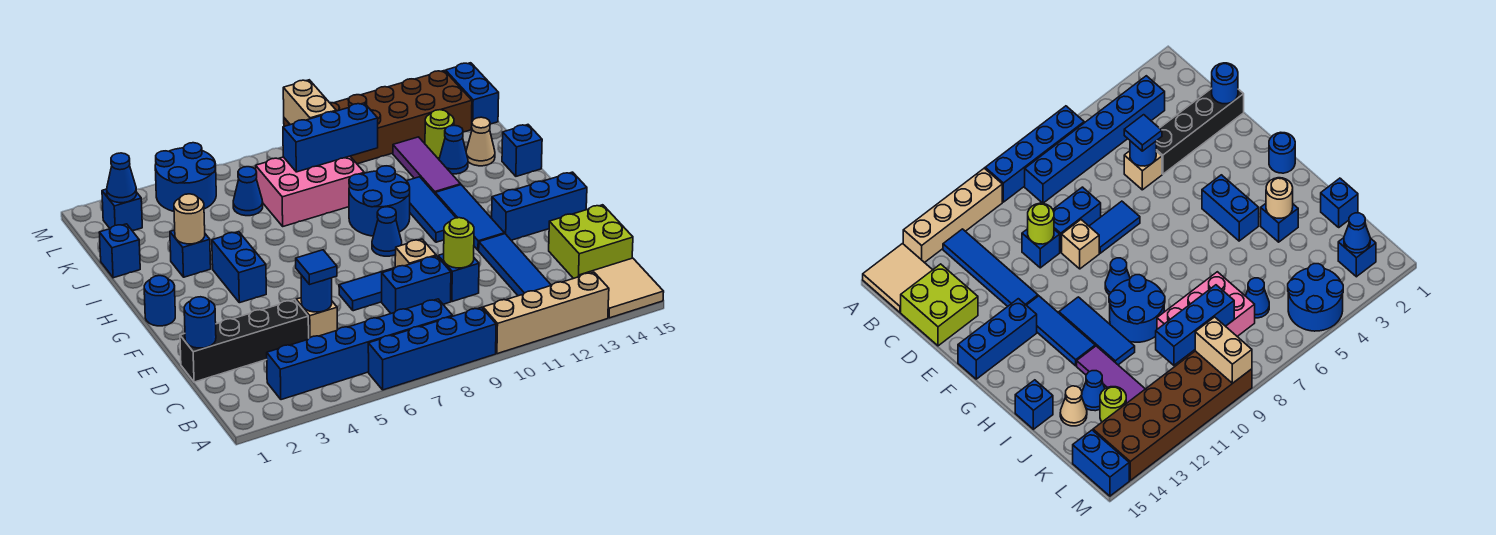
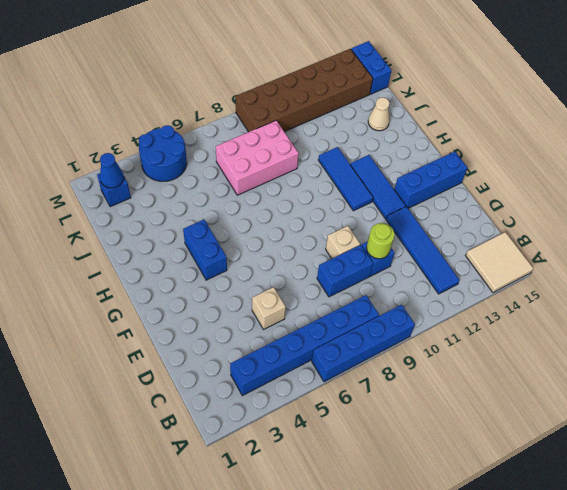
none -> tan 1x4 brick [483,272,609,354]
none -> lime 2x2 brick [549,205,633,279]
none -> black 1x4 brick [180,300,309,382]
none -> blue 1x2 tile [339,268,394,311]

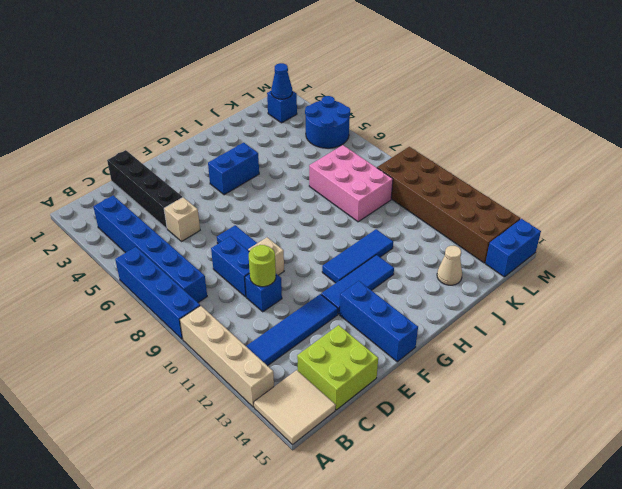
none -> blue 1x1 round brick [144,276,175,326]
none -> blue 1x1 cone [372,207,402,256]
none -> blue 2x2 round brick [349,166,410,236]
none -> blue 1x1 brick [170,230,211,277]

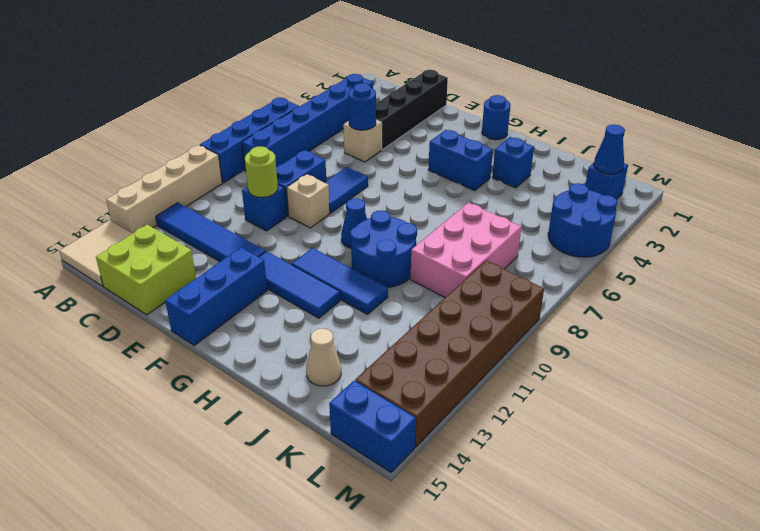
none -> purple 1x3 tile [393,137,461,193]
none -> blue 1x1 brick [502,125,542,176]
none -> blue 1x1 brick [99,224,140,278]
none -> blue 1x1 cone [439,125,468,174]

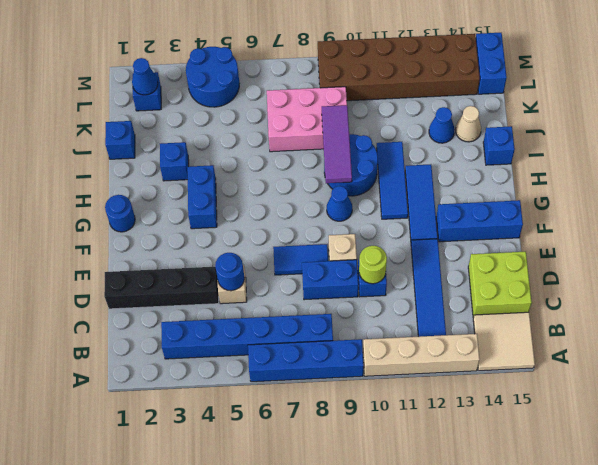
purple 1x3 tile [322,105,352,183] -> purple 1x3 tile moved to [393,137,461,193]
none -> blue 1x1 cone [233,167,263,216]
none -> lime 1x1 round brick [425,110,454,158]
none -> blue 1x1 round brick [184,297,216,348]
none -> tan 1x1 round brick [174,194,205,244]

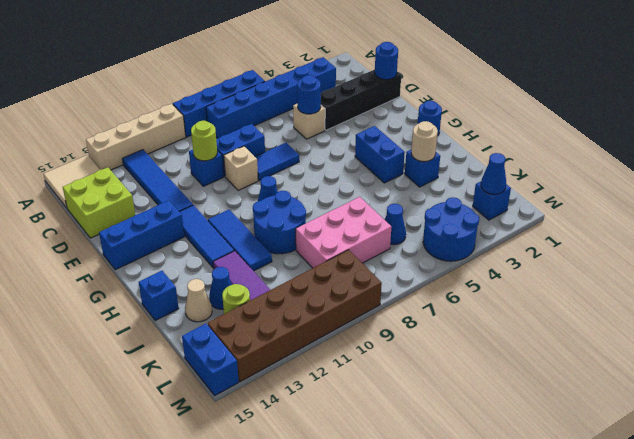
none -> blue 1x1 brick [99,224,140,278]
none -> blue 1x3 brick [283,103,378,172]
none -> tan 1x2 brick [283,80,336,125]
none -> blue 1x1 tile [296,250,337,285]

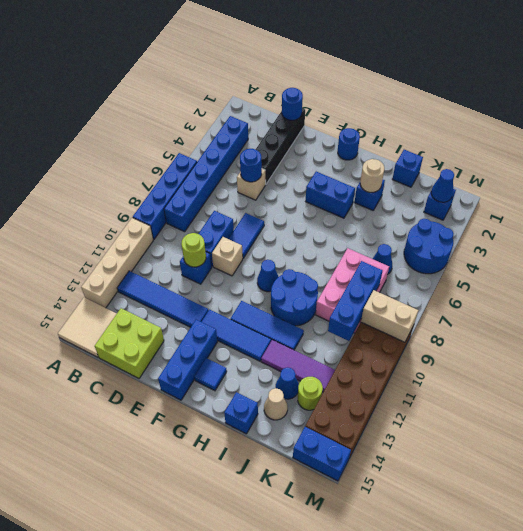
blue 1x1 tile [194,358,227,391] -> blue 1x1 tile moved to [296,250,337,285]

